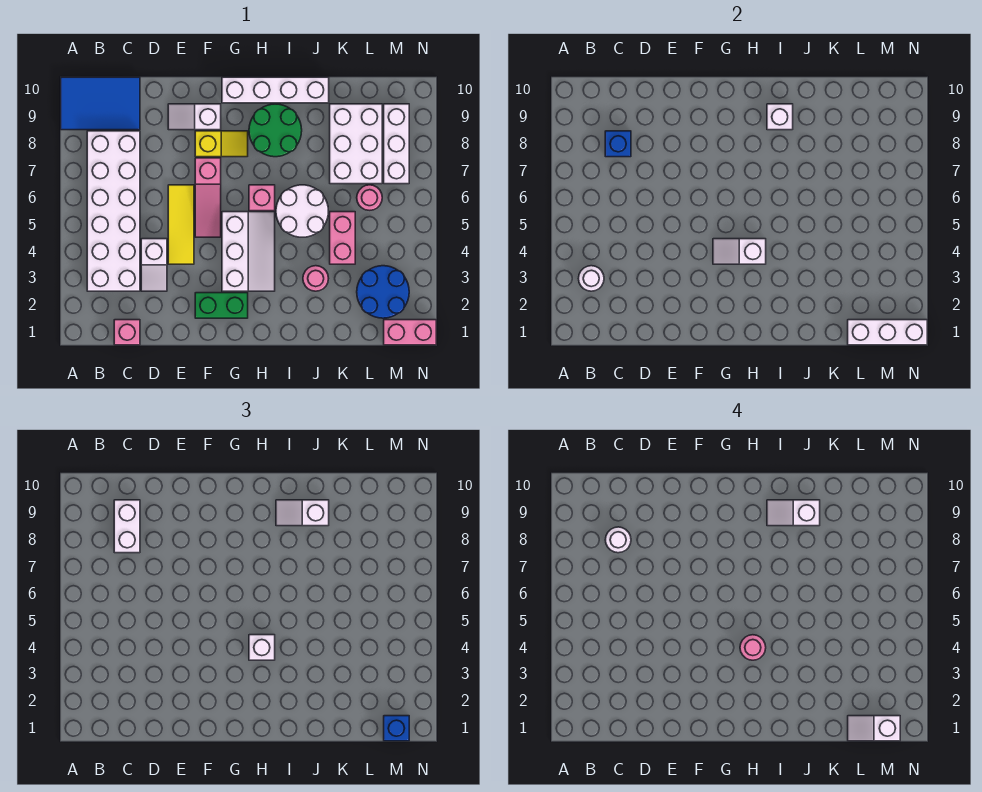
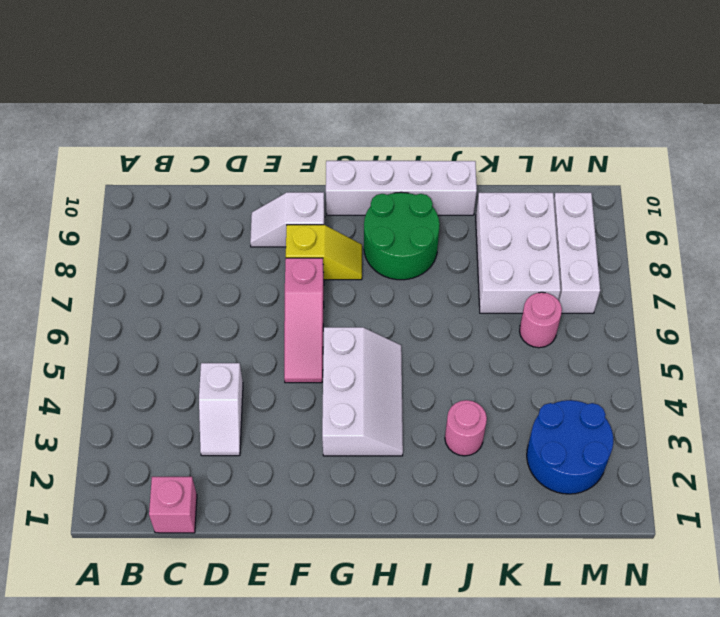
none -> blue 2x3 tile [61,77,140,130]
none -> white 2x6 brick [87,131,140,291]
none -> yellow 1x3 tile [168,185,194,264]
none -> green 1x2 brick [195,293,248,318]

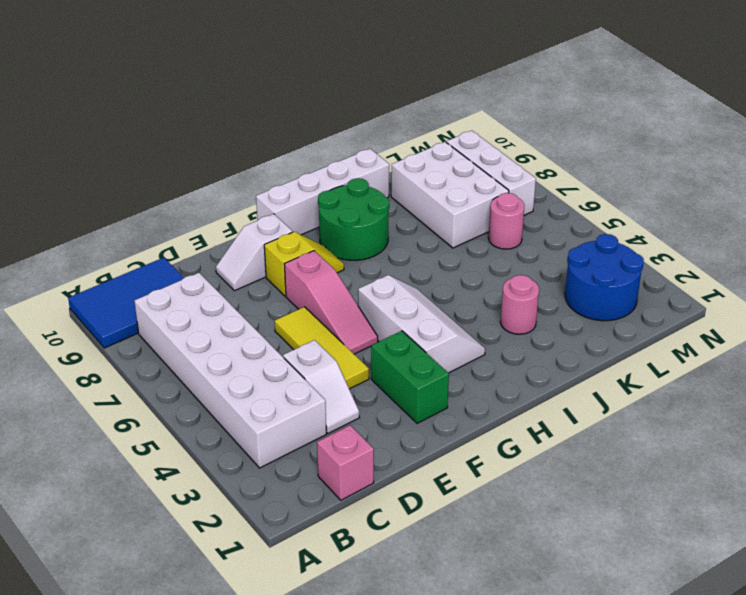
green 1x2 brick [371,331,449,423] -> green 1x2 brick turned to [195,293,248,318]
none -> pink 1x1 brick [249,185,275,211]
none -> white 2x2 round brick [276,185,328,237]
none -> pink 1x2 brick [330,212,355,264]
none -> pink 1x2 brick [384,320,436,345]

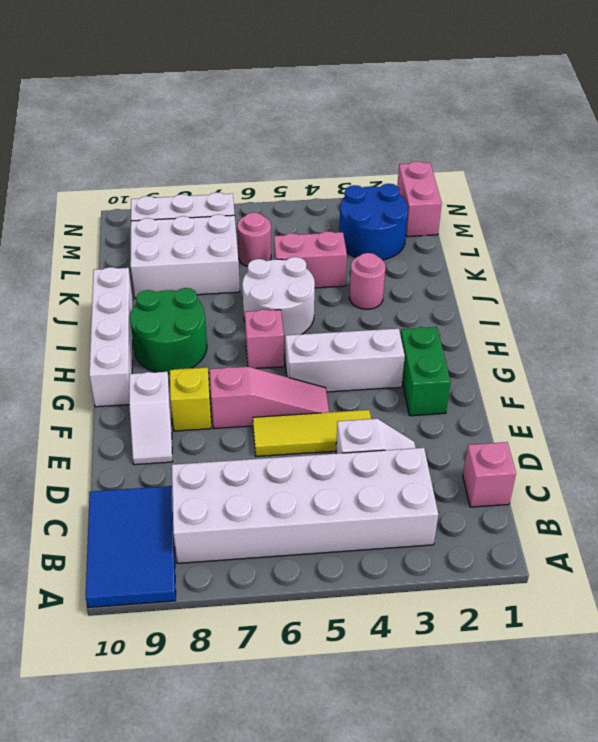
none -> white 1x1 round brick [579,266,604,291]
none -> blue 1x1 brick [605,131,631,157]
none -> white 1x2 slope [713,239,766,264]
none -> white 1x1 brick [767,104,793,130]

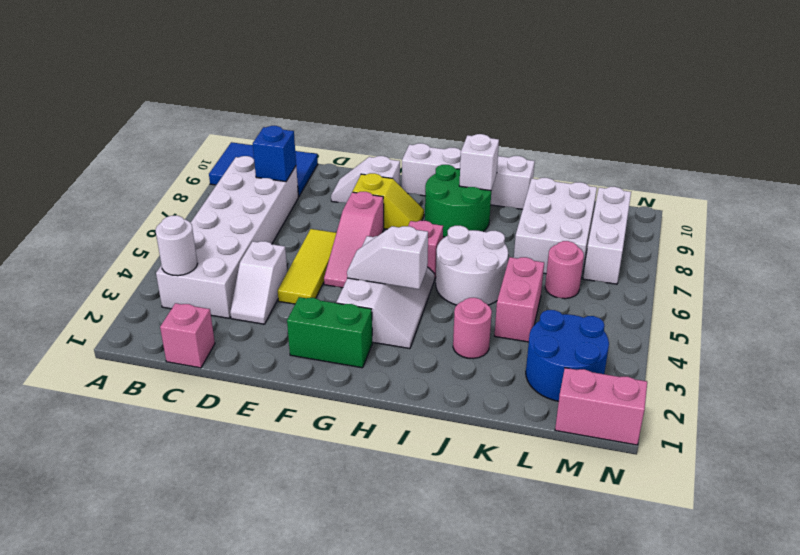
none -> white 1x3 brick [848,320,927,345]
none -> white 1x2 brick [114,500,140,553]
none -> white 1x1 brick [249,635,275,660]
none -> white 1x2 slope [276,500,329,526]

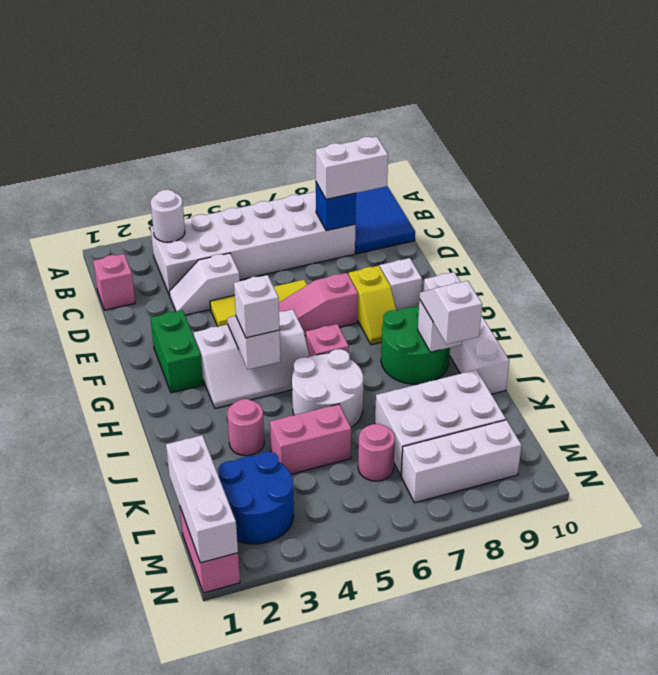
none -> blue 1x1 brick [384,716,409,741]
none -> white 1x1 round brick [605,527,631,553]
none -> pink 1x1 round brick [740,635,766,660]
none -> white 1x2 slope [767,500,820,526]

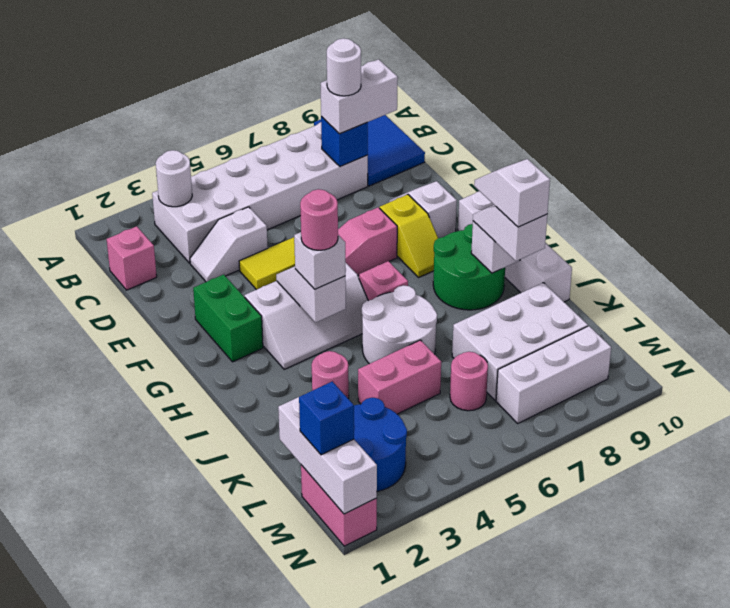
none -> white 1x2 slope [848,716,900,741]

